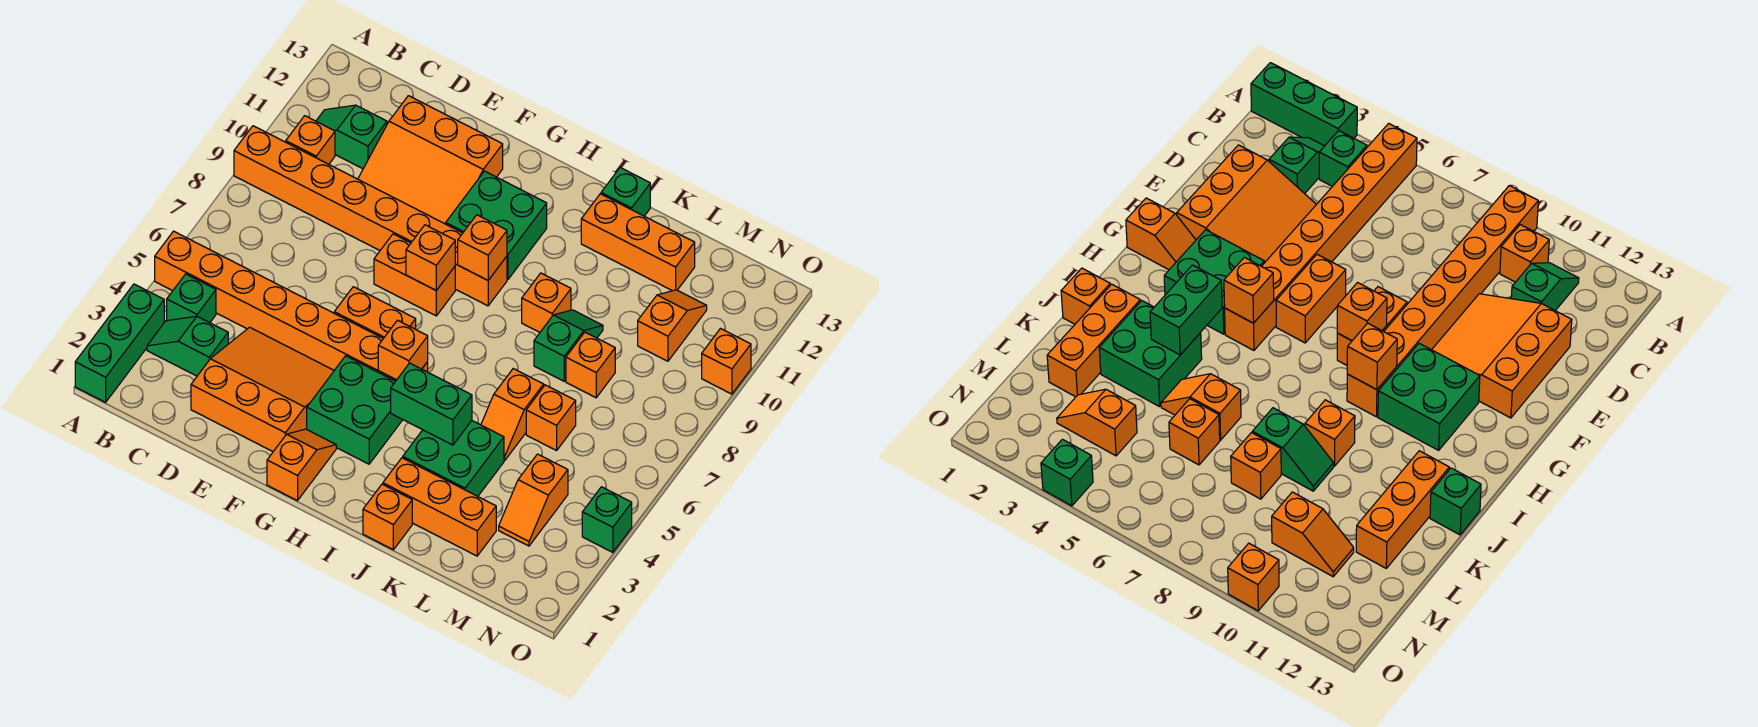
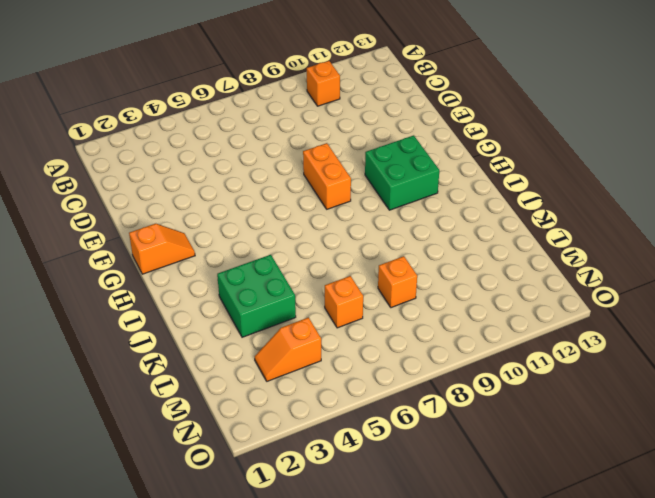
none -> green 1x3 brick [75,284,164,402]
none -> orange 1x8 brick [155,231,428,381]
none -> orange 1x8 brick [234,126,507,306]
none -> green 1x2 slope [147,316,228,376]

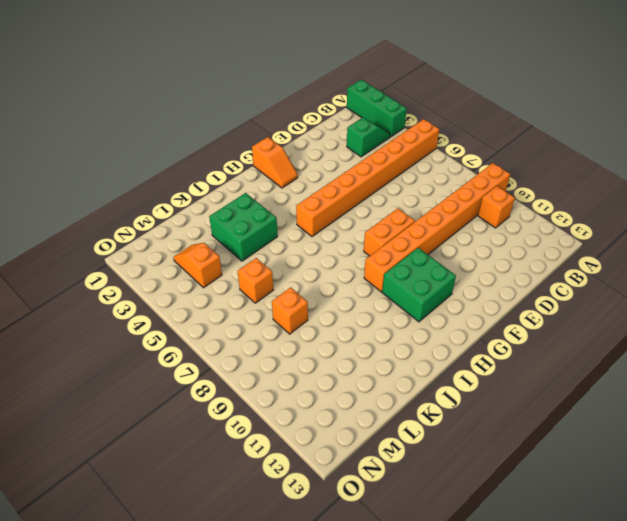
none -> green 1x1 brick [167,274,216,323]
none -> green 1x2 slope [316,105,387,169]
none -> orange 3x3 slope [191,327,334,451]
none -> orange 3x3 slope [358,96,503,224]

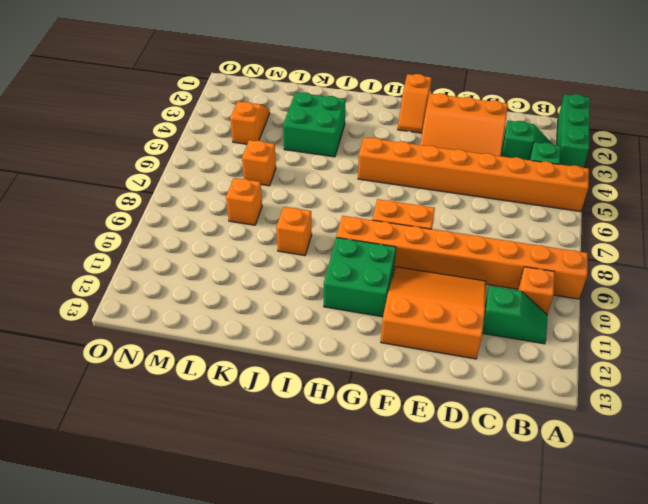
none -> orange 1x2 brick [334,287,416,338]
none -> green 2x2 brick [307,356,403,464]
none -> orange 1x1 brick [363,484,412,550]
none -> orange 1x3 brick [383,458,496,556]

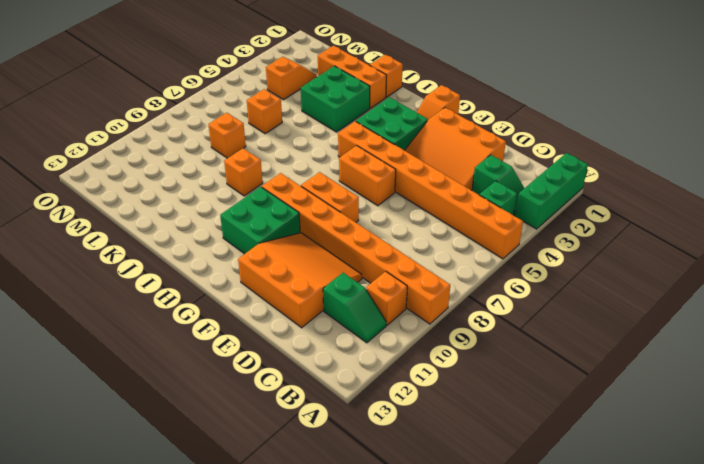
none -> orange 1x3 brick [581,194,695,291]
none -> green 1x1 brick [601,168,650,216]
none -> orange 1x2 slope [481,369,544,460]
none -> green 1x2 slope [534,310,603,381]

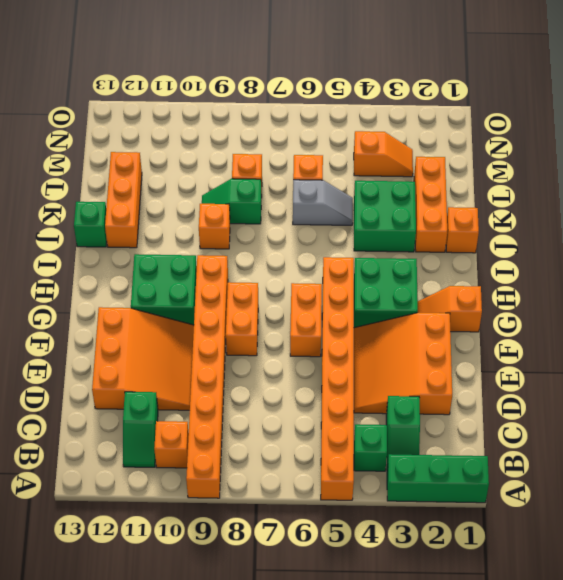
grey 1x2 slope [293,180,353,225] -> orange 1x2 slope [481,369,544,460]
none -> orange 1x2 slope [638,290,707,361]
none -> green 1x1 brick [582,487,632,552]
none -> orange 1x1 brick [702,329,751,394]
none -> orange 1x1 brick [406,225,455,290]

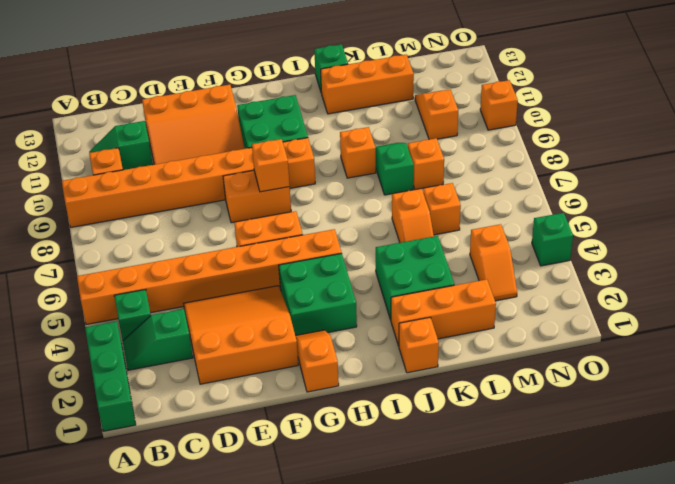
none -> orange 1x1 brick [378,320,428,380]
none -> orange 1x1 brick [458,215,507,280]
none -> green 1x2 brick [391,363,472,445]

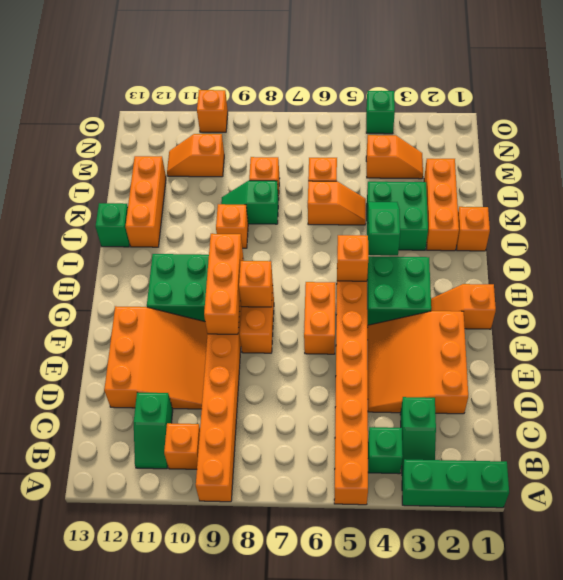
orange 1x3 brick [204,233,243,334] -> orange 1x1 brick [458,215,507,280]
green 1x2 slope [368,202,400,255] -> green 1x2 brick [391,363,472,445]

